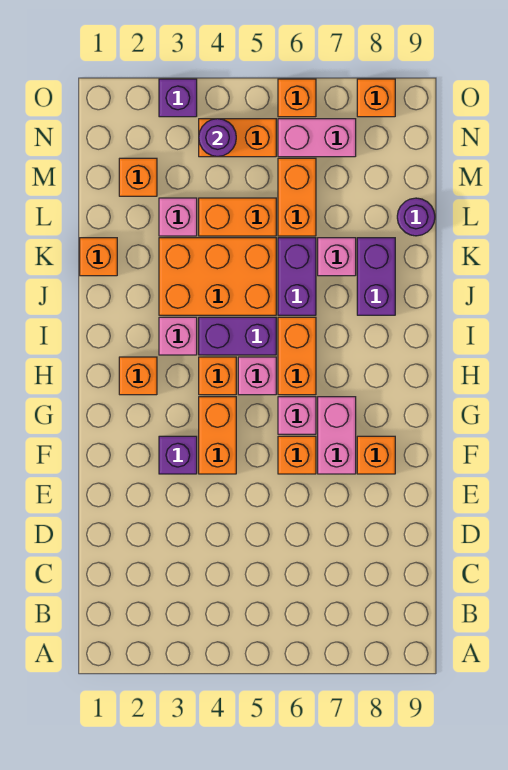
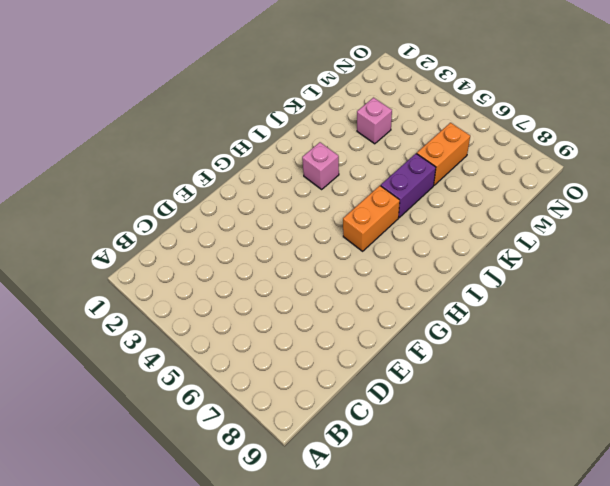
none -> purple 1x1 brick [159,436,197,474]
none -> orange 1x2 brick [199,397,236,474]
none -> orange 1x1 brick [278,436,316,474]

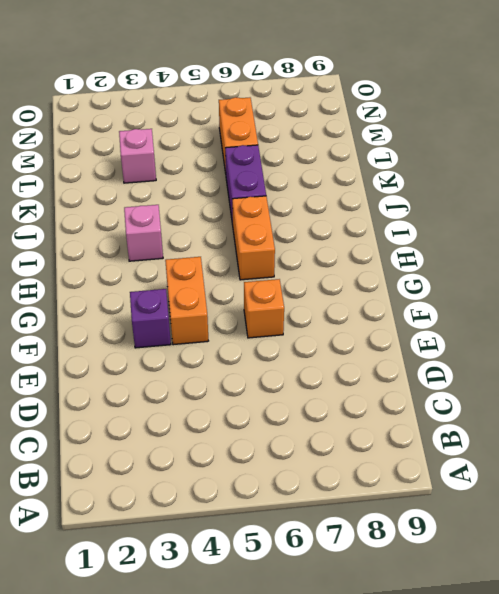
none -> pink 1x2 brick [318,397,356,474]
none -> orange 1x1 brick [357,436,395,474]
none -> pink 1x1 brick [278,397,316,434]

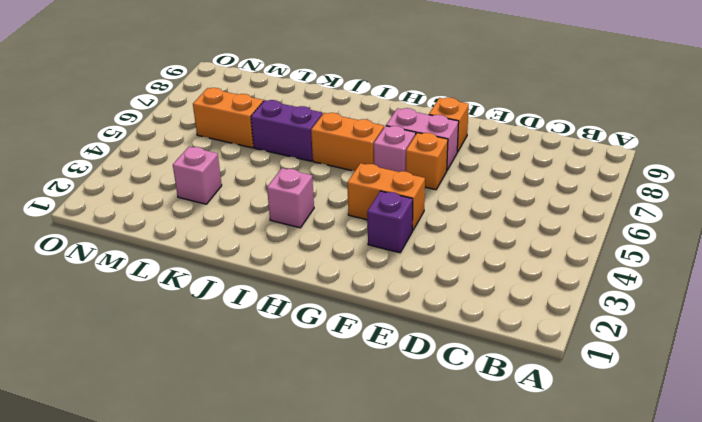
none -> orange 1x1 brick [119,357,157,395]
none -> orange 1x1 brick [199,357,236,395]
none -> pink 1x1 brick [238,357,276,395]

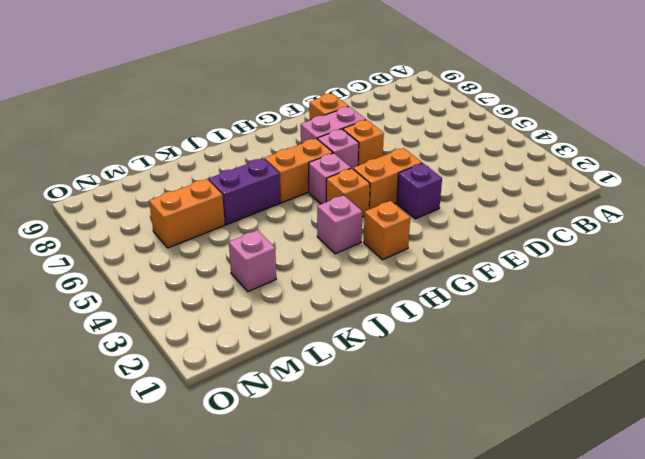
none -> purple 1x2 brick [199,317,276,355]
none -> orange 2x3 brick [159,238,276,315]
none -> purple 1x2 brick [357,238,395,315]

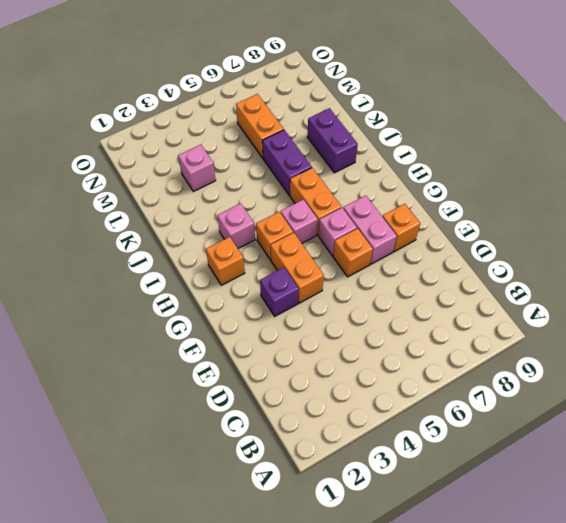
none -> purple 1x2 brick [199,317,276,355]
none -> orange 2x3 brick [159,238,276,315]
none -> orange 1x1 brick [80,238,117,276]

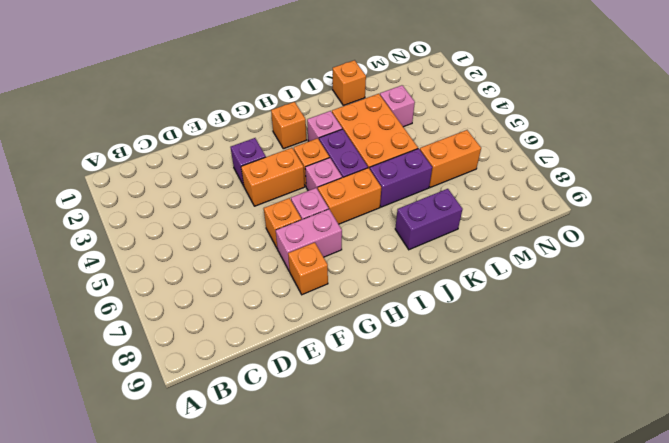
none -> pink 1x1 brick [318,238,356,276]
none -> orange 1x2 brick [199,198,276,236]
none -> purple 1x1 round brick [397,198,435,236]

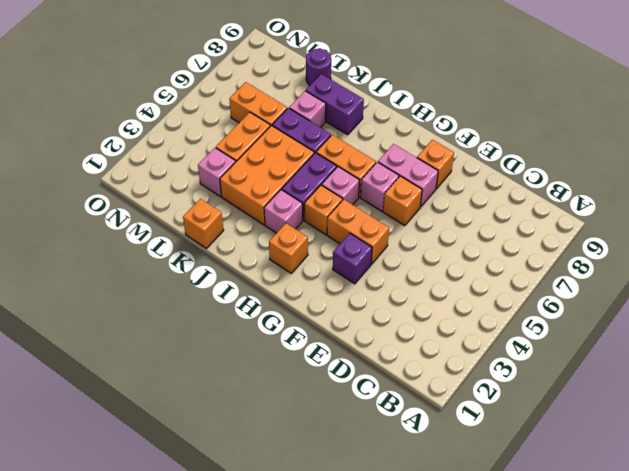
none -> orange 1x1 brick [119,158,157,196]
none -> orange 1x2 brick [199,119,276,157]
none -> pink 1x2 brick [278,119,356,157]

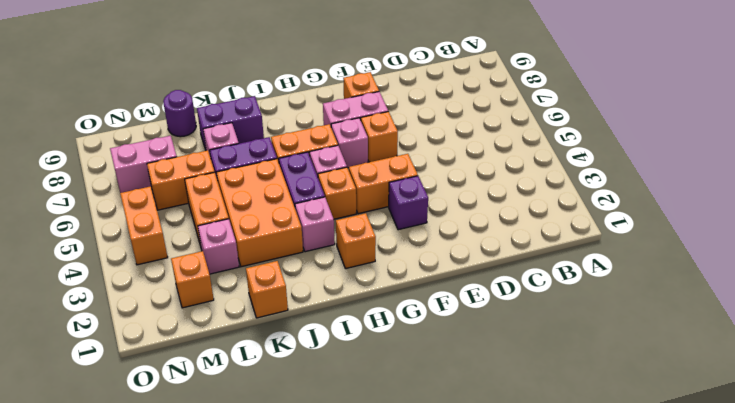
pink 1x2 brick [110,136,177,193] -> pink 1x2 brick turned to [278,119,356,157]
none -> purple 1x1 brick [159,79,197,117]
none -> orange 1x1 brick [278,79,316,117]
none -> orange 1x1 brick [357,79,395,117]

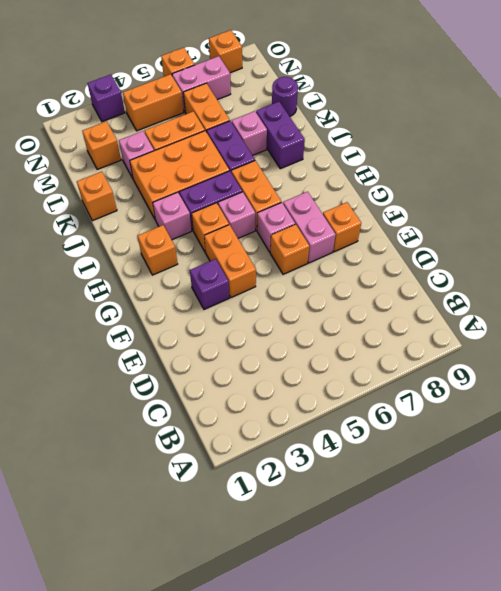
none -> purple 1x1 round brick [199,119,236,156]

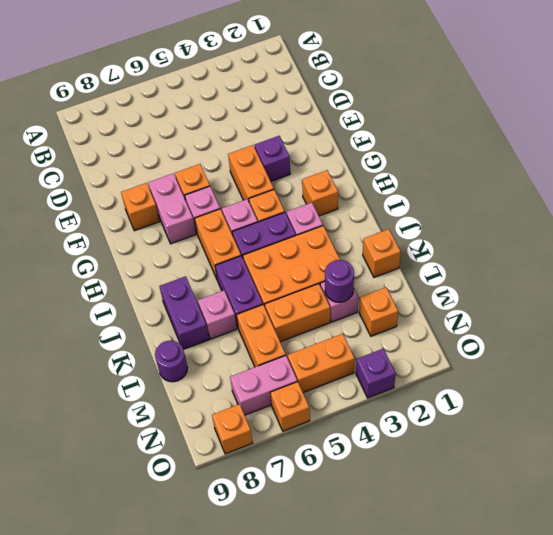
purple 1x1 round brick [325,260,354,302] -> purple 1x1 round brick moved to [199,119,236,156]

